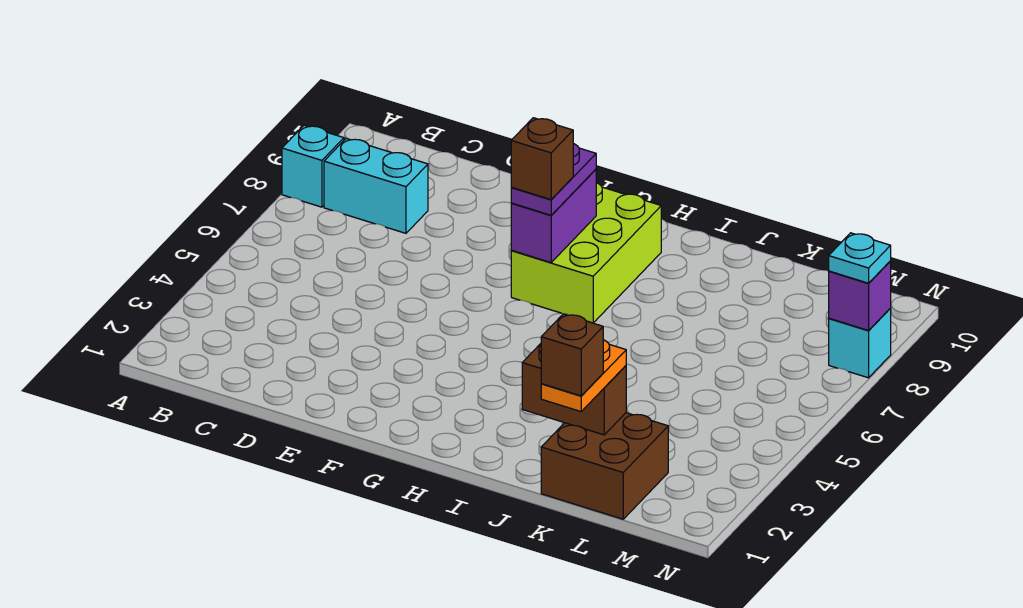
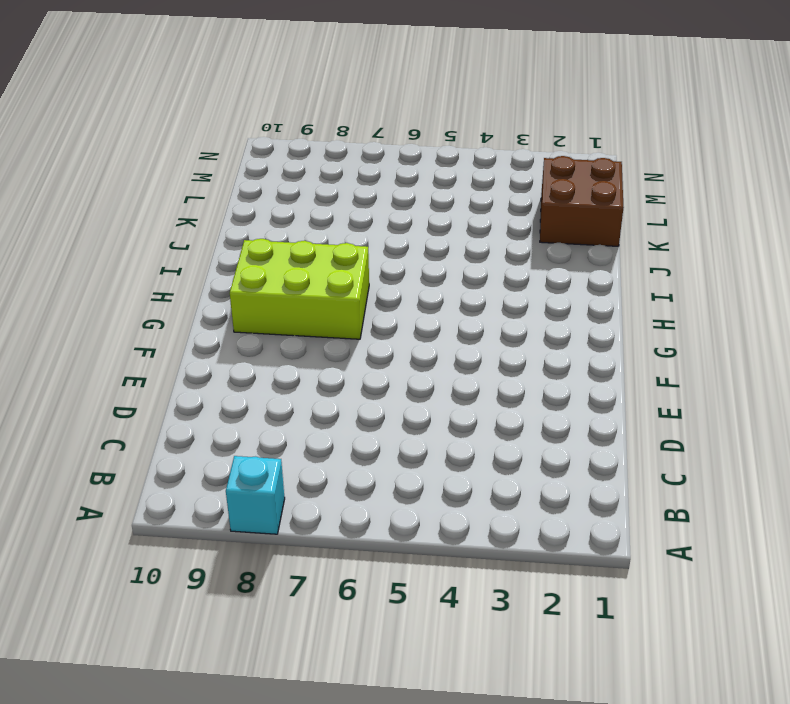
none -> cyan 1x2 brick [324,138,428,233]
none -> cyan 1x1 brick [829,309,891,378]
none -> purple 1x2 brick [511,169,596,263]

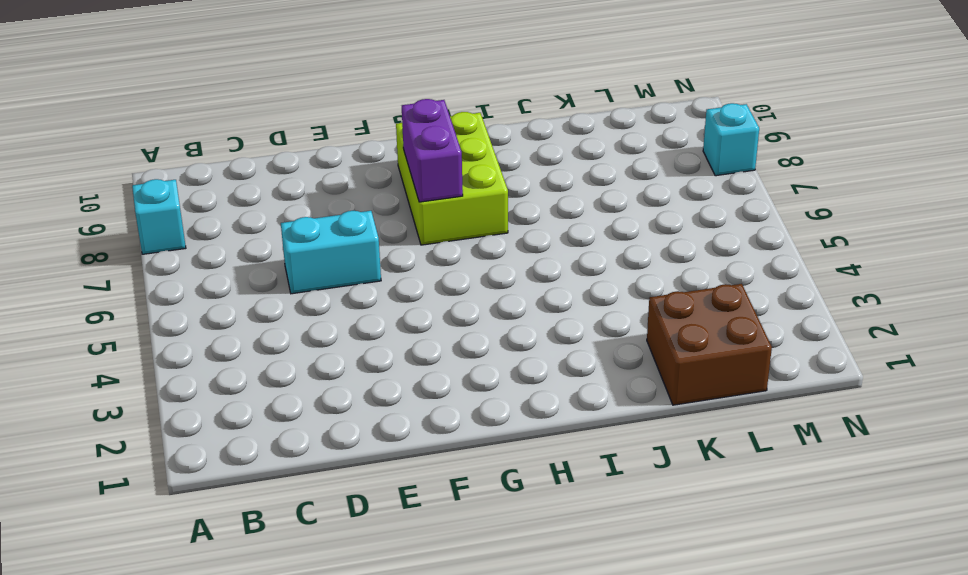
cyan 1x2 brick [281,211,381,294] -> cyan 1x2 brick moved to [324,138,428,233]
none -> brown 1x2 brick [522,344,626,435]
none -> purple 1x1 brick [829,261,891,330]
none -> purple 1x2 plate [511,144,596,215]

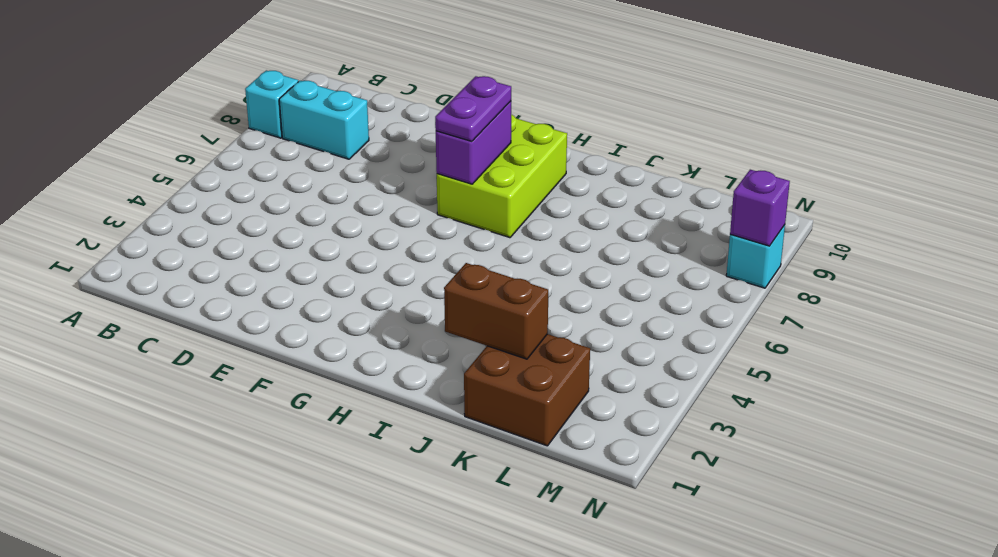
none -> orange 1x2 plate [541,340,626,412]
none -> cyan 1x1 plate [829,233,891,283]
none -> brown 1x1 brick [511,118,573,199]

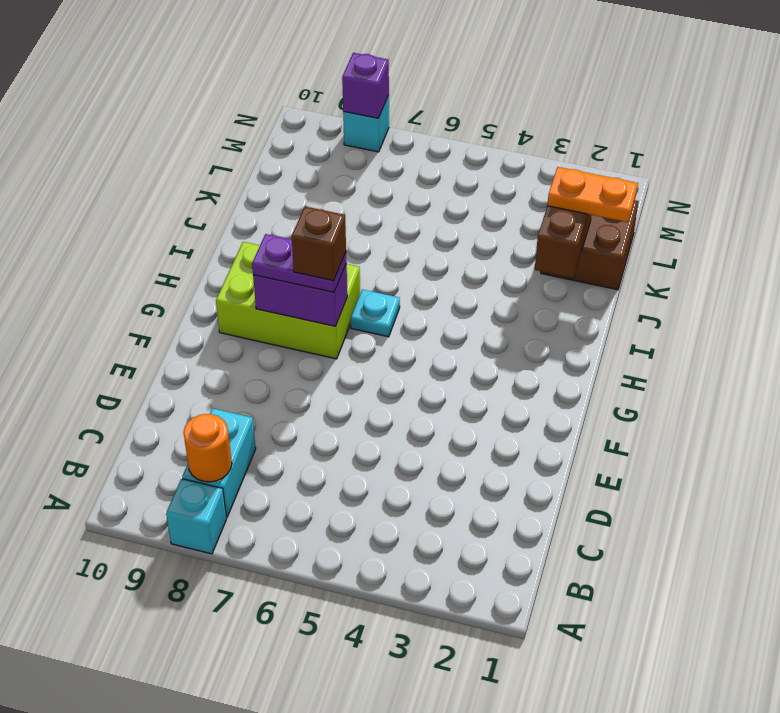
orange 1x1 round brick [183,414,232,482] -> none
cyan 1x1 plate [351,289,400,337] -> cyan 1x1 plate moved to [829,233,891,283]
none -> brown 1x1 brick [541,314,603,396]

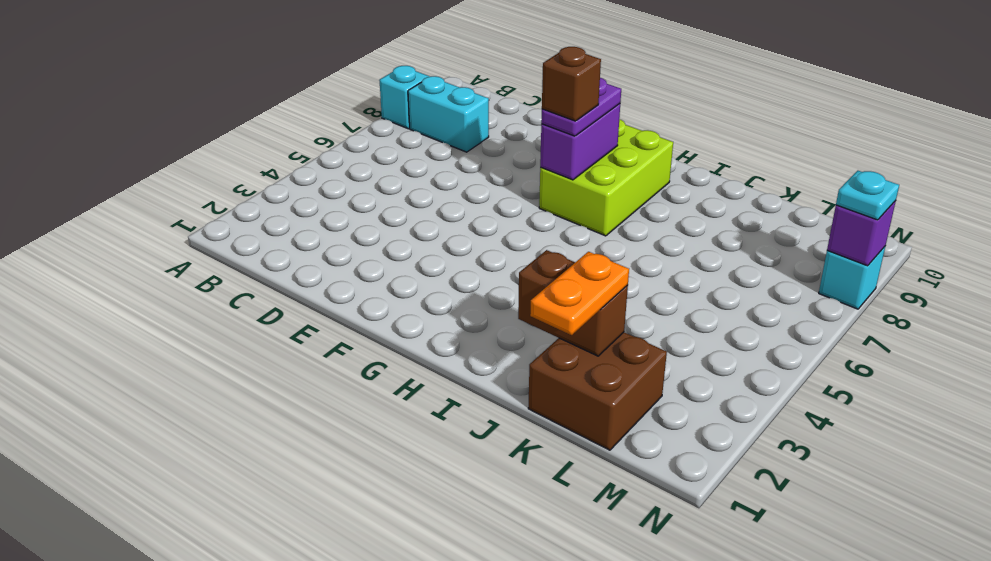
none -> brown 1x1 brick [541,314,603,396]

